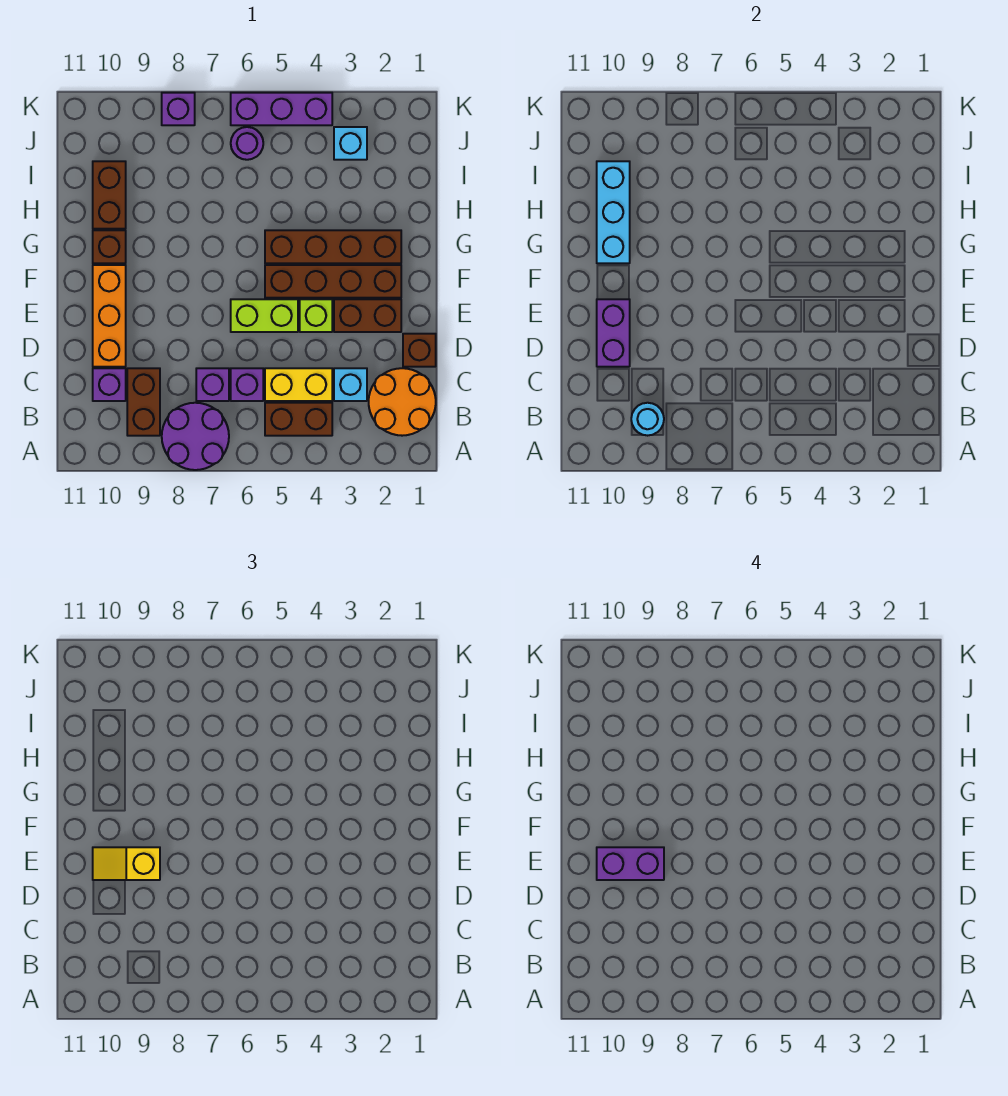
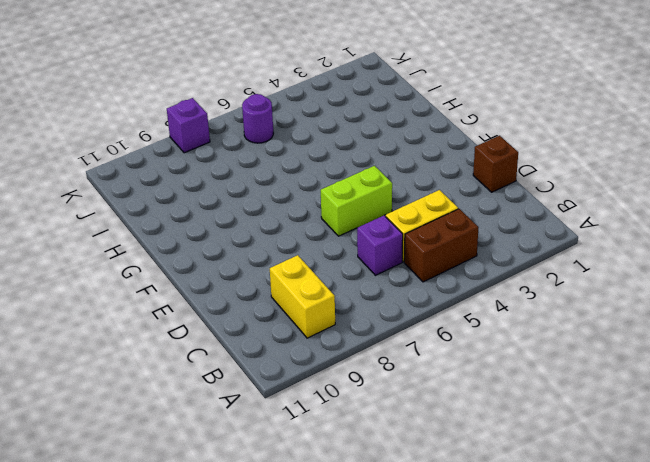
yellow 1x2 brick [270,255,335,338] -> brown 1x2 brick [127,368,160,436]
none -> purple 2x2 round brick [162,403,229,470]
none -> orange 2x2 round brick [369,368,436,436]
none -> cyan 1x1 brick [334,368,367,401]

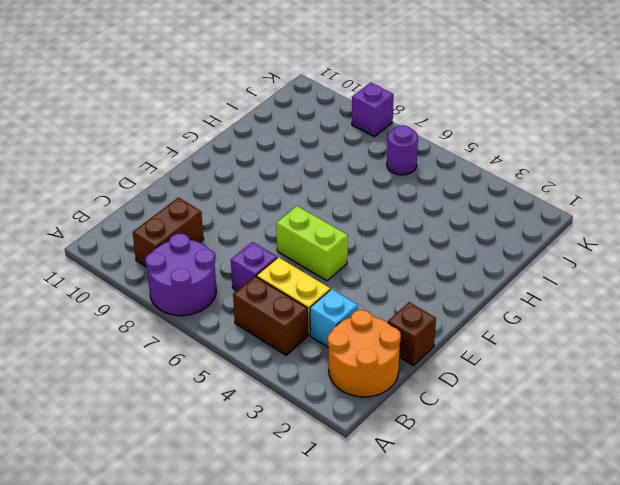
none -> purple 1x1 brick [196,368,229,401]
none -> purple 1x1 brick [93,368,126,401]
none -> orange 1x3 brick [93,265,126,367]

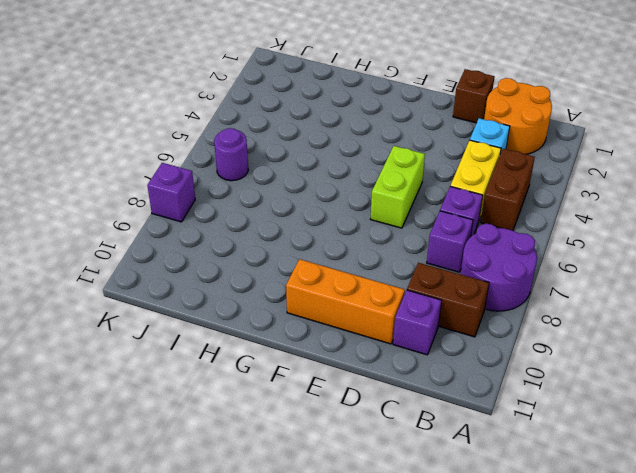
none -> brown 1x2 brick [334,299,401,332]
none -> lime 1x1 brick [300,299,332,332]
none -> brown 1x4 brick [265,265,401,298]

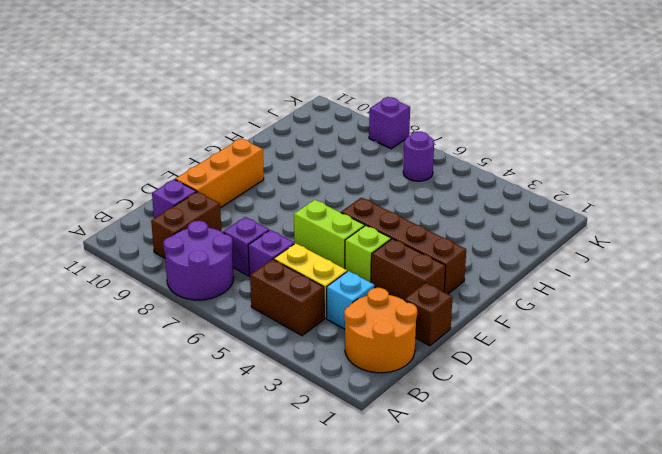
none -> brown 1x4 brick [265,230,401,263]
none -> brown 1x1 brick [93,230,126,263]
none -> brown 1x2 brick [93,161,126,229]

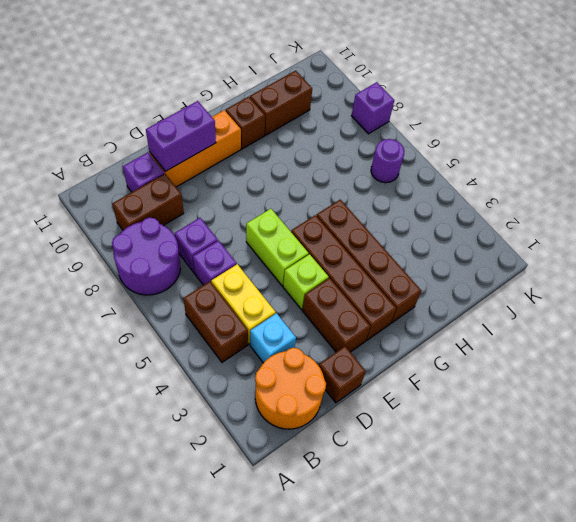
none -> cyan 1x1 brick [334,127,367,160]
none -> purple 1x3 brick [231,93,332,125]
none -> cyan 1x1 round brick [631,403,664,436]

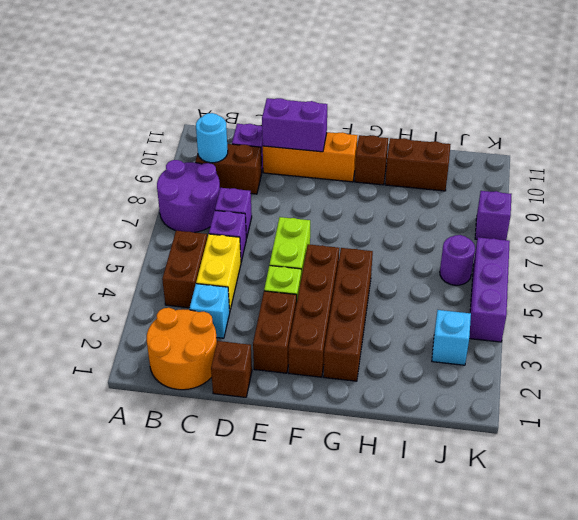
none -> cyan 1x3 brick [597,161,630,263]
none -> yellow 1x2 slope [93,847,160,880]
none -> purple 1x2 brick [597,847,664,880]

